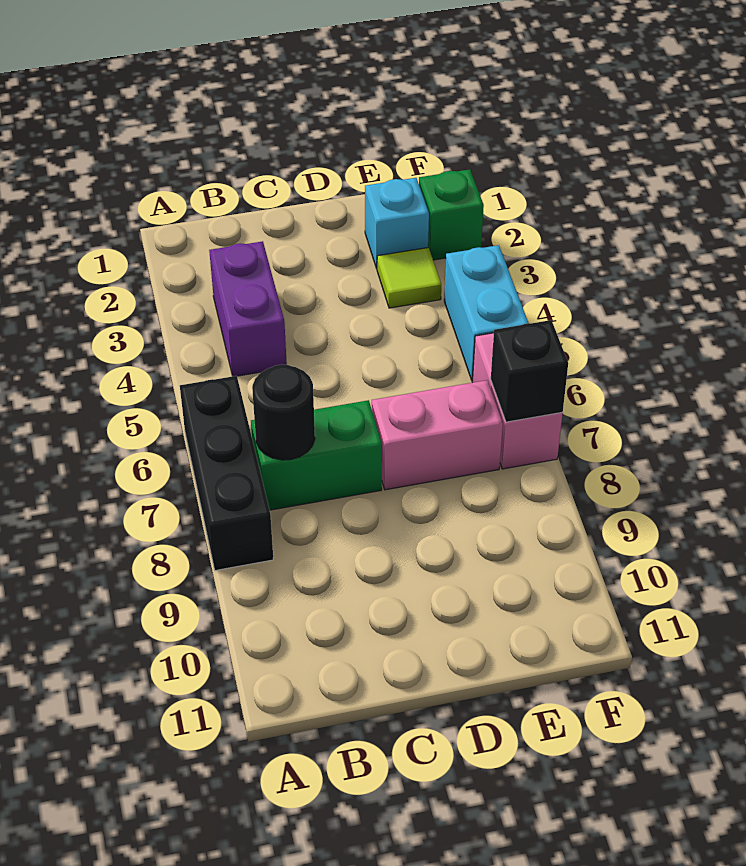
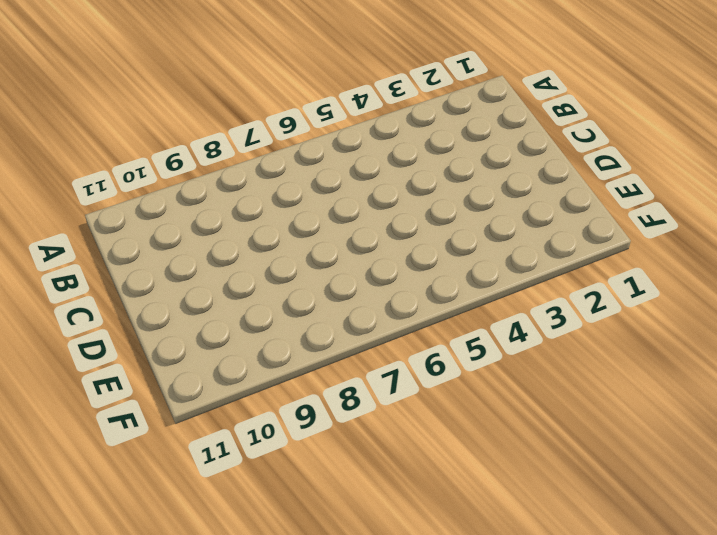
none -> black 1x3 brick [180,376,273,570]
none -> purple 1x2 brick [209,241,287,376]

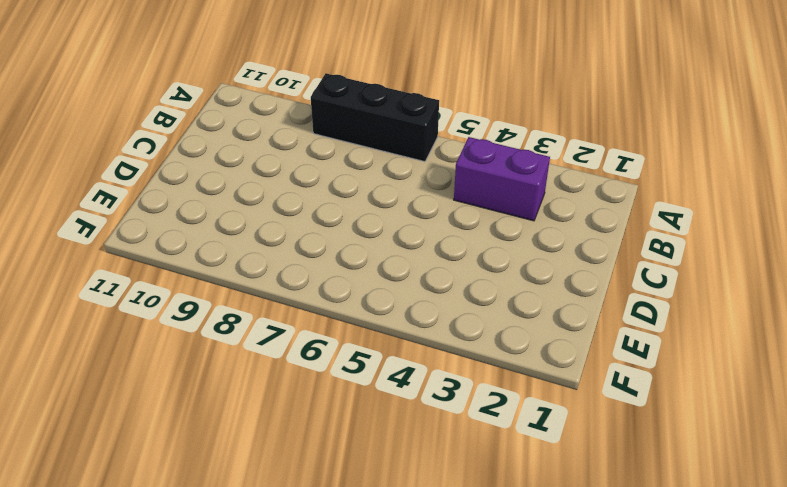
none -> green 1x2 brick [251,400,382,510]
none -> pink 1x2 brick [372,380,503,490]

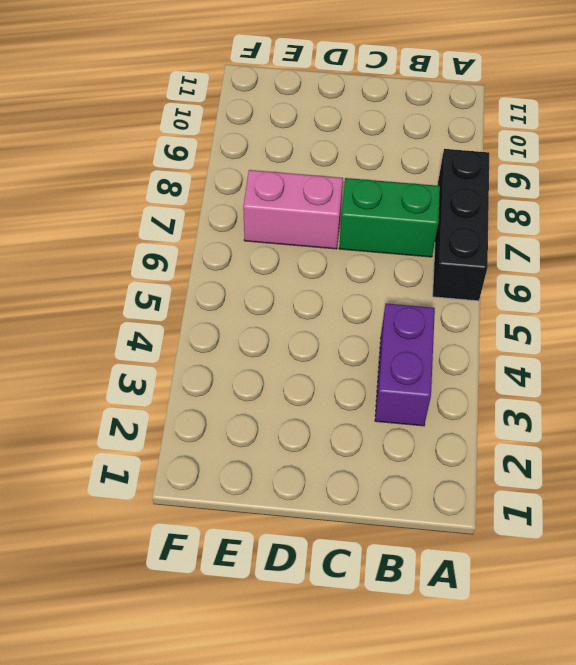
none -> cyan 1x1 brick [365,178,429,269]
none -> lime 1x1 tile [377,248,441,308]

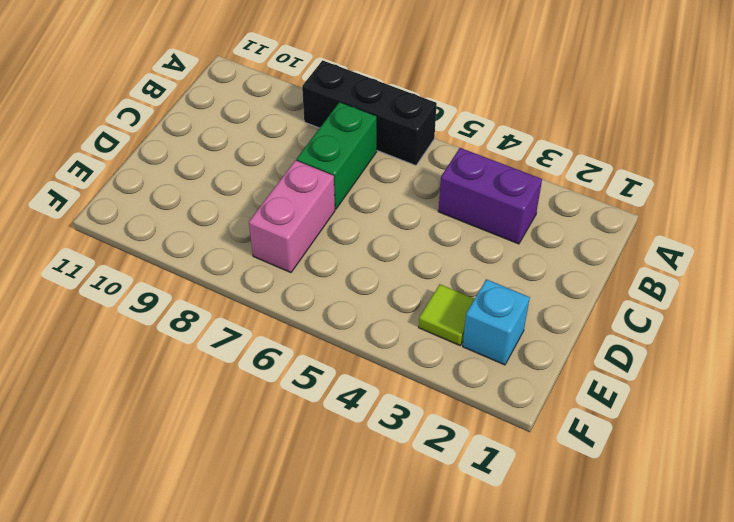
none -> green 1x1 brick [419,169,484,260]
none -> cyan 1x2 brick [444,245,528,381]

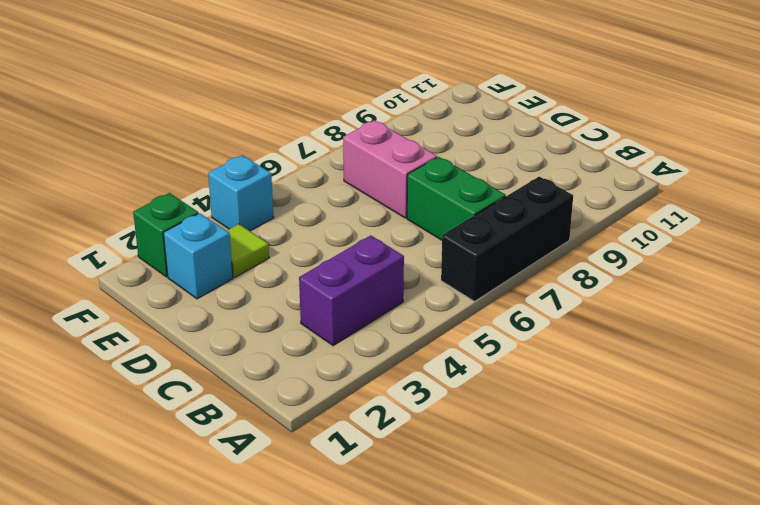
cyan 1x1 brick [208,155,274,231] -> cyan 1x2 brick [444,245,528,381]
none -> pink 1x2 brick [472,333,563,469]
none -> black 1x1 round brick [252,365,315,460]

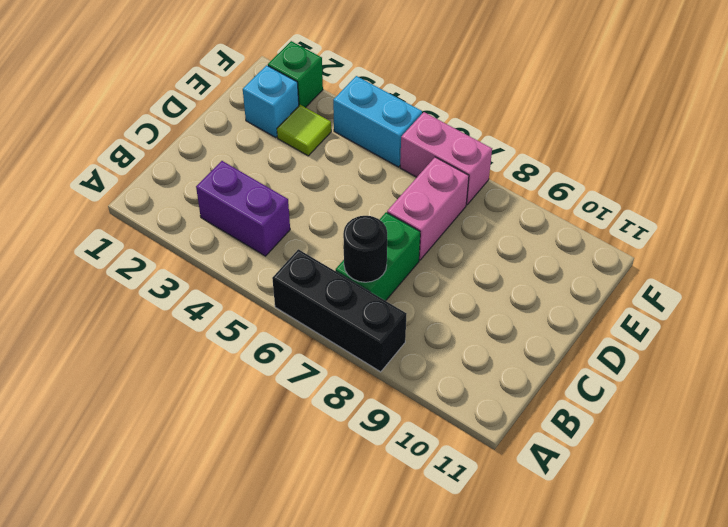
none -> black 1x1 brick [491,320,568,422]

